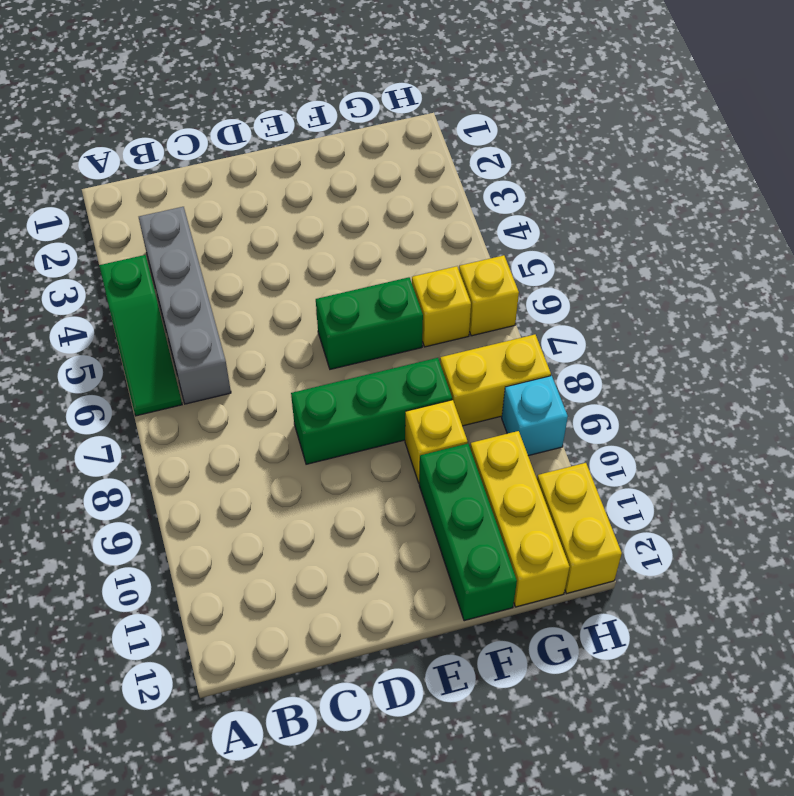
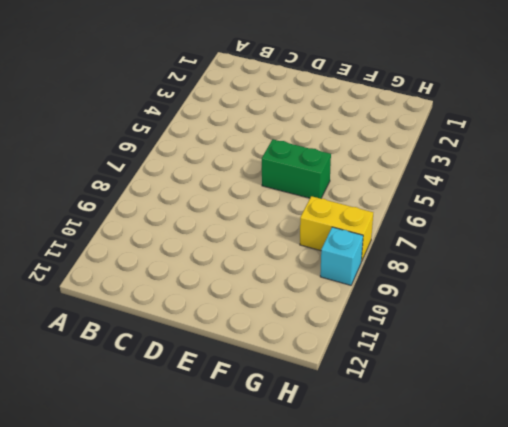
none -> green 1x3 slope [99,255,182,416]
none -> grey 1x4 brick [139,207,231,404]
none -> green 1x3 brick [291,358,452,464]

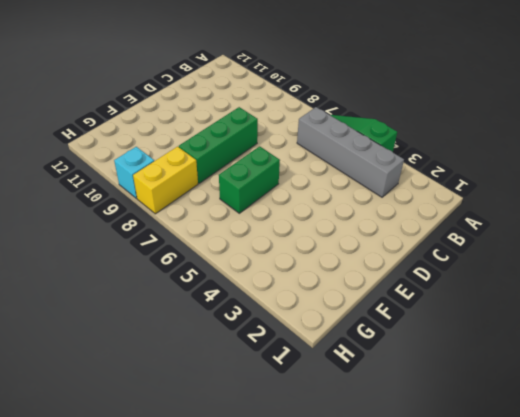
none -> yellow 1x1 brick [405,400,468,483]
none -> green 1x3 brick [419,444,517,621]
none -> yellow 1x1 brick [412,266,471,347]

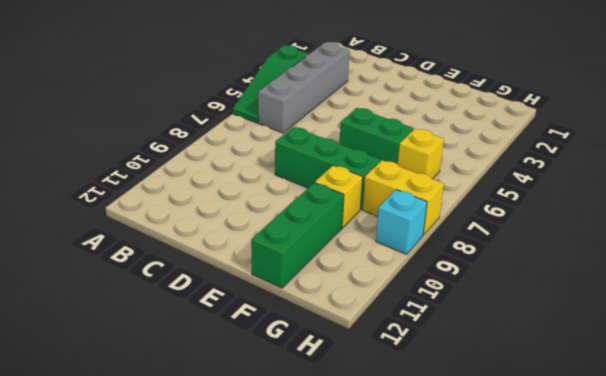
none -> yellow 1x3 brick [470,431,570,607]
none -> yellow 1x1 brick [459,255,519,336]
none -> yellow 1x2 brick [537,463,622,594]

